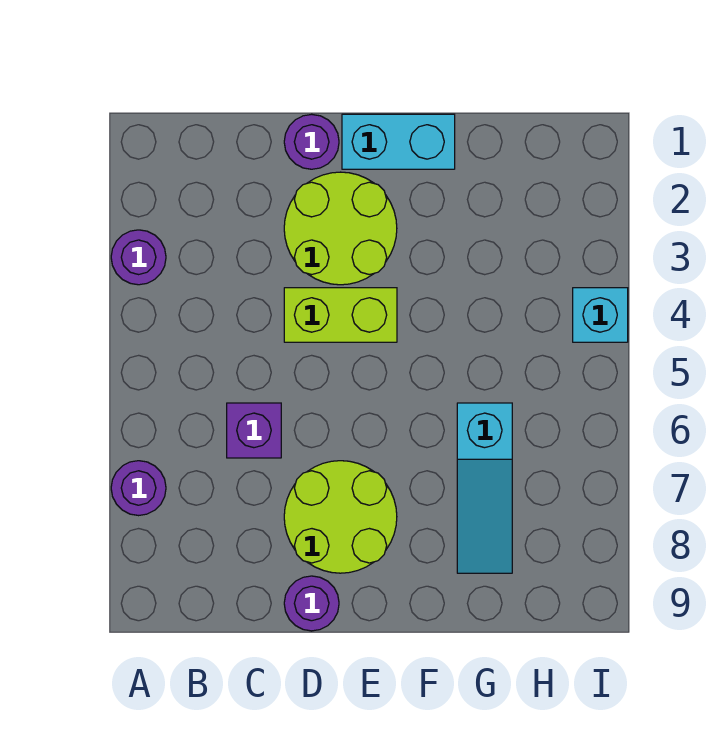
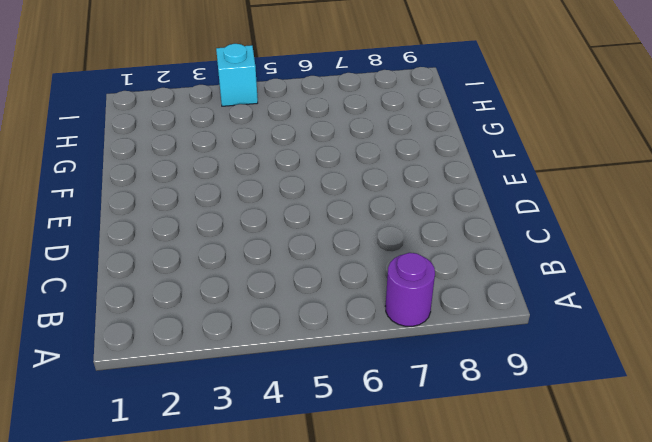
none -> purple 1x1 round brick [111,230,166,285]
none -> purple 1x1 brick [227,403,281,458]

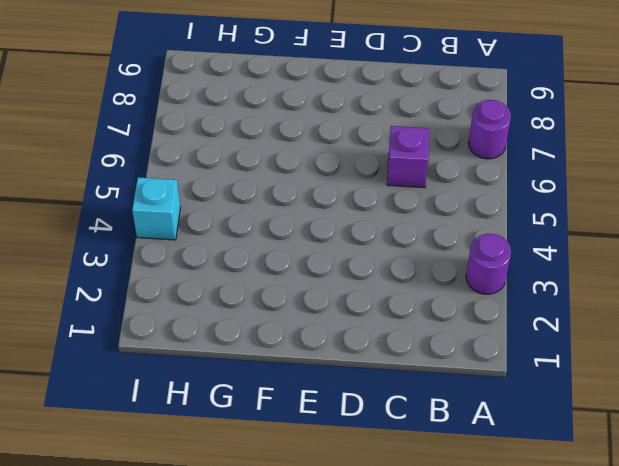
none -> purple 1x1 round brick [284,114,339,169]
none -> lime 2x2 round brick [284,172,397,285]

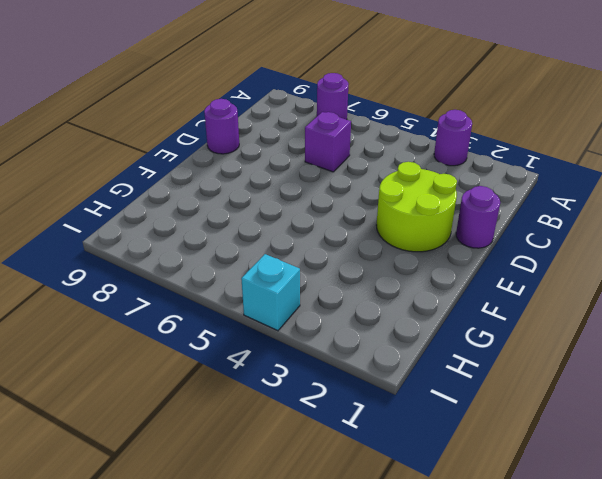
none -> lime 1x2 brick [284,288,397,342]
none -> lime 2x2 round brick [284,461,397,573]

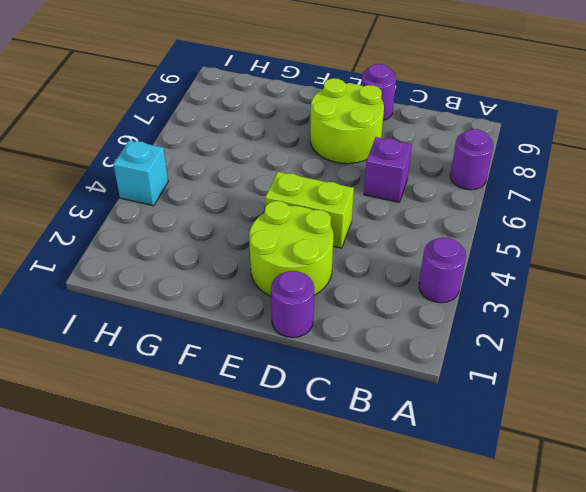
none -> cyan 1x2 brick [342,114,455,169]
none -> cyan 1x3 slope [457,403,512,573]

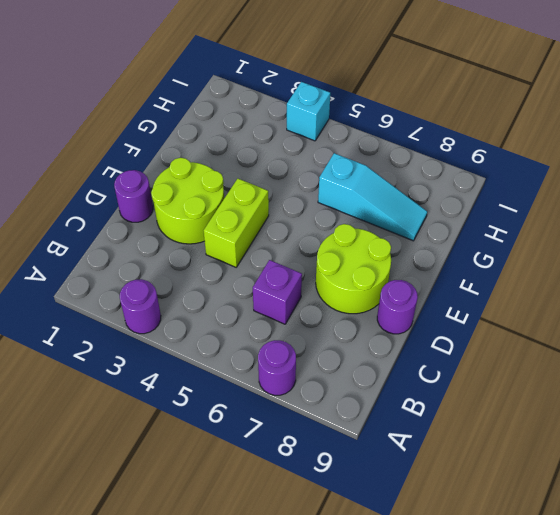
none -> cyan 1x2 brick [342,114,455,169]

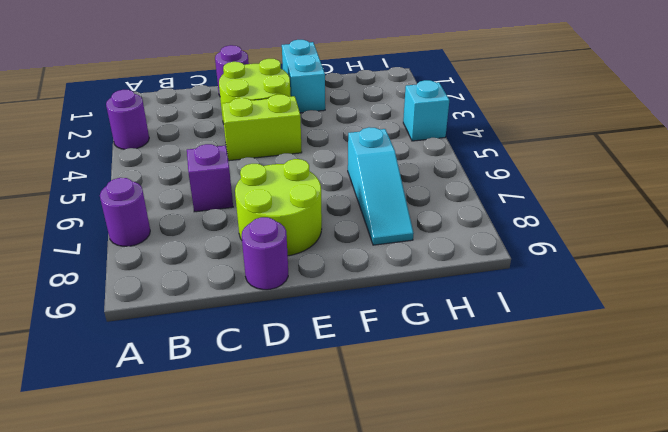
cyan 1x2 brick [282,40,325,113] -> cyan 1x2 brick turned to [342,114,455,169]

